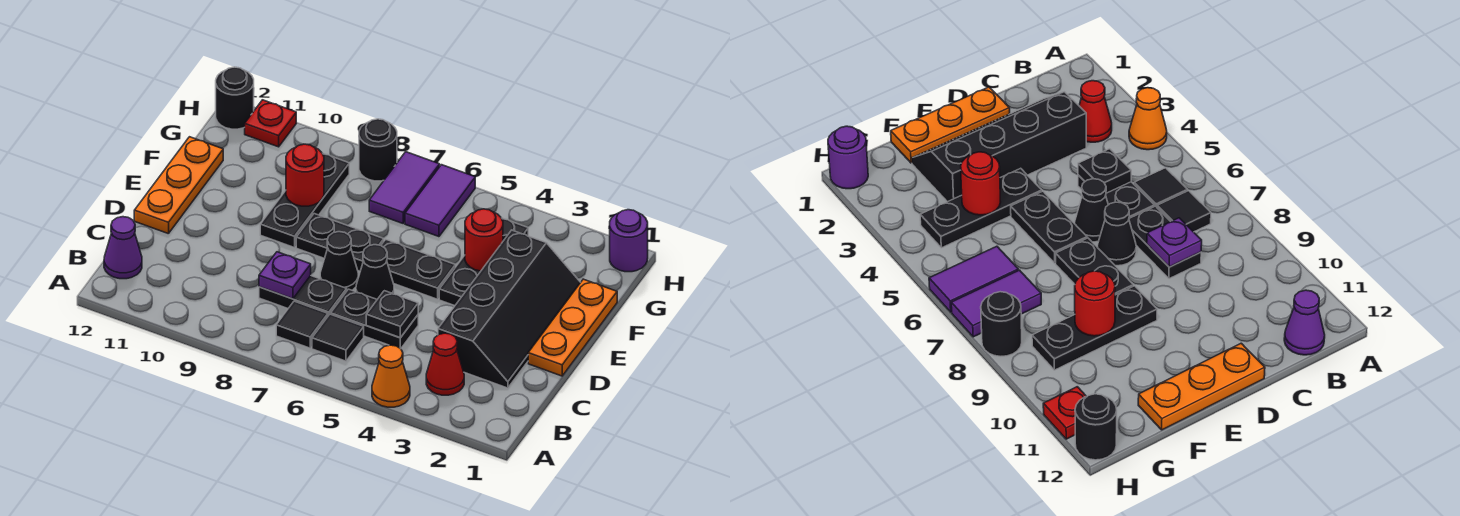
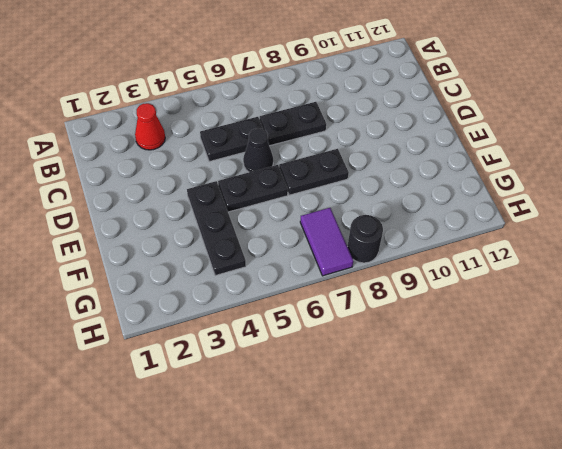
none -> orange 1x1 cone [372,345,410,407]
none -> black 1x1 tile [312,314,364,361]
none -> black 1x1 tile [276,301,328,348]

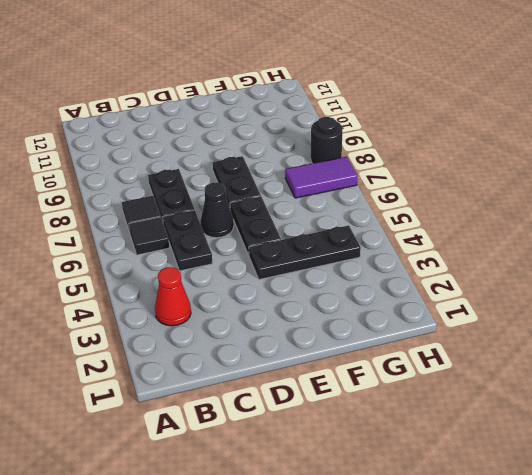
none -> orange 1x1 cone [372,345,410,407]
none -> purple 1x1 cone [104,217,142,279]
none -> black 2x4 slope [438,230,581,388]

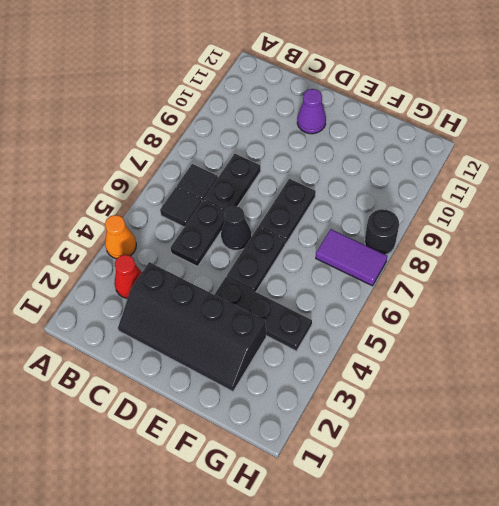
purple 1x1 cone [297,89,326,134] -> purple 1x1 cone moved to [104,217,142,279]
none -> orange 1x3 plate [528,279,617,376]
none -> black 1x1 cone [320,232,358,290]
none -> orange 1x3 plate [134,137,223,234]

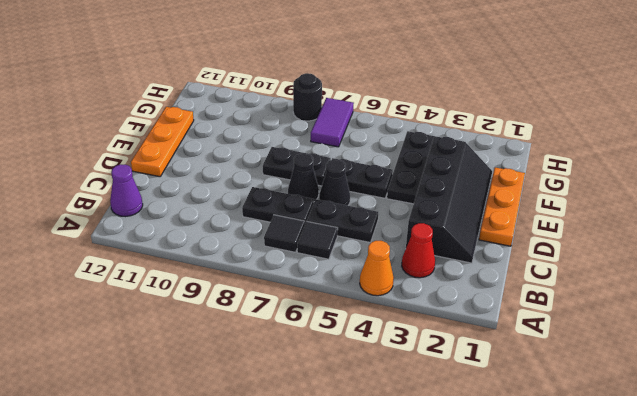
none -> black 1x3 plate [260,153,349,248]
none -> purple 1x2 tile [405,165,475,237]
none -> purple 1x1 round brick [610,210,648,272]

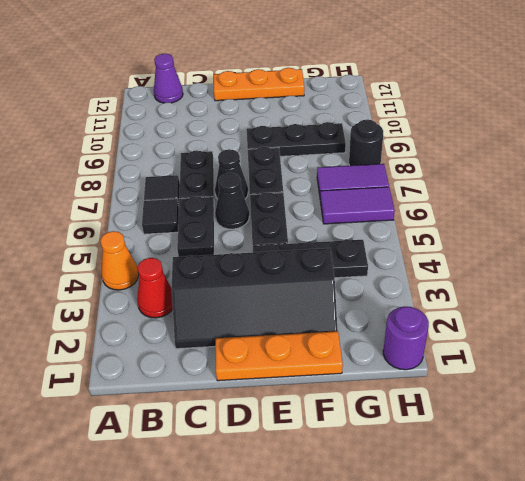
none -> red 1x1 plate [245,100,296,147]
none -> black 1x1 round brick [216,67,254,129]
none -> black 1x1 plate [366,291,418,338]

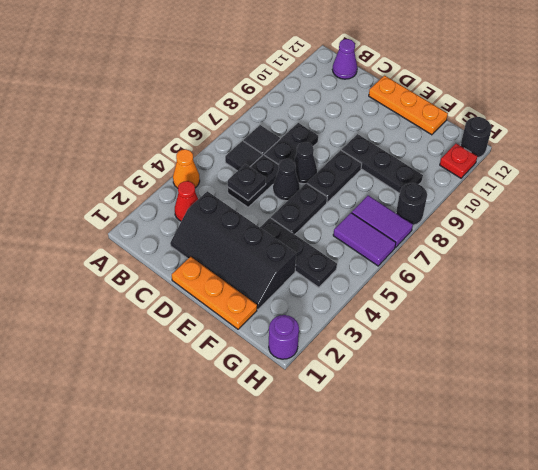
none -> purple 1x1 plate [259,252,311,299]
none -> red 1x1 round brick [465,209,503,271]
none -> red 1x1 round brick [286,144,324,206]

